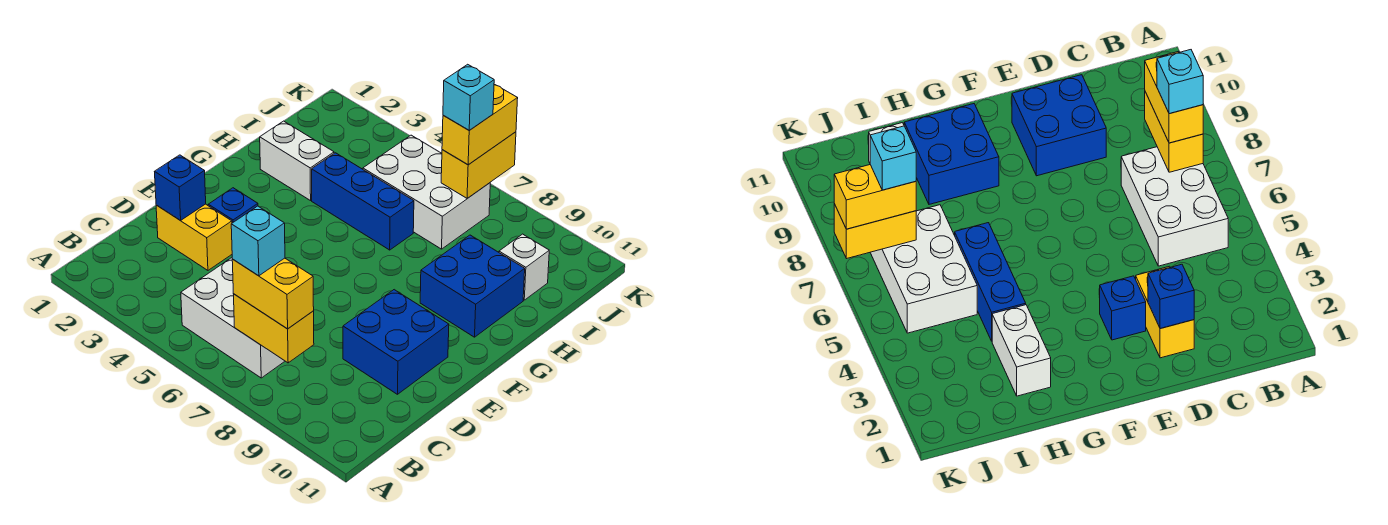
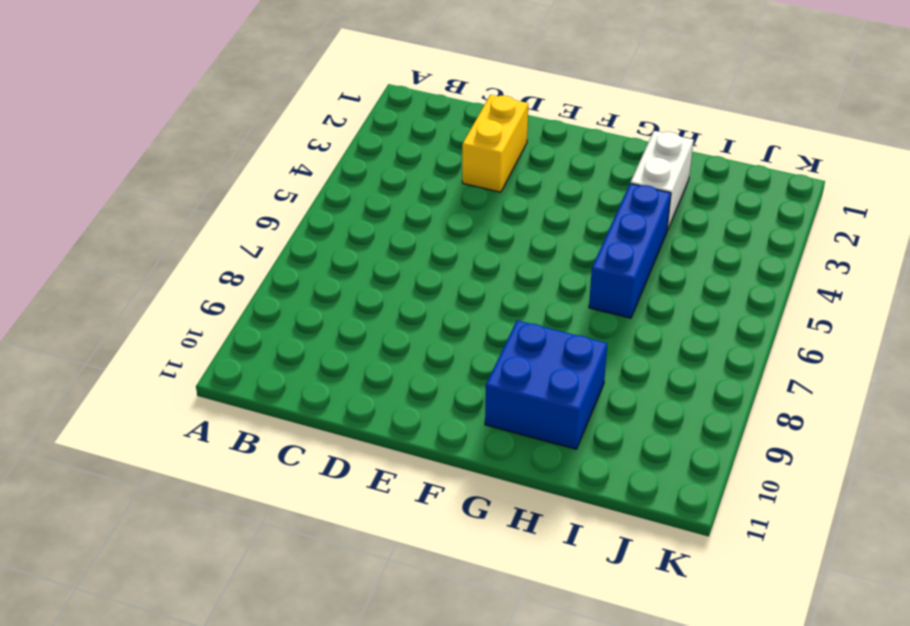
none -> white 2x3 brick [181,258,285,378]
none -> blue 2x2 brick [343,290,449,394]
none -> blue 1x1 brick [208,188,258,223]

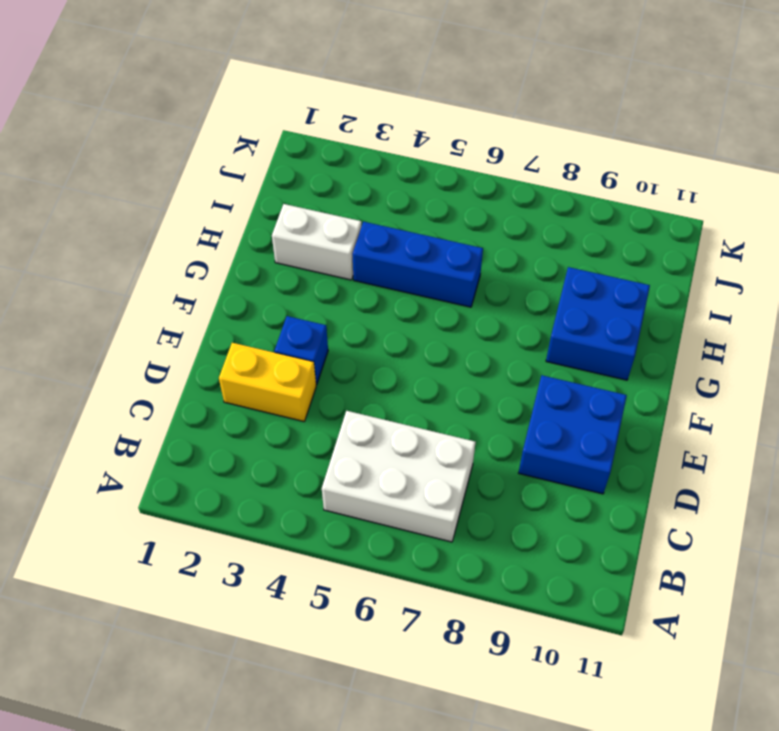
none -> white 2x3 brick [363,135,490,249]
none -> white 1x1 brick [499,234,549,300]
none -> yellow 1x2 brick [234,294,314,363]

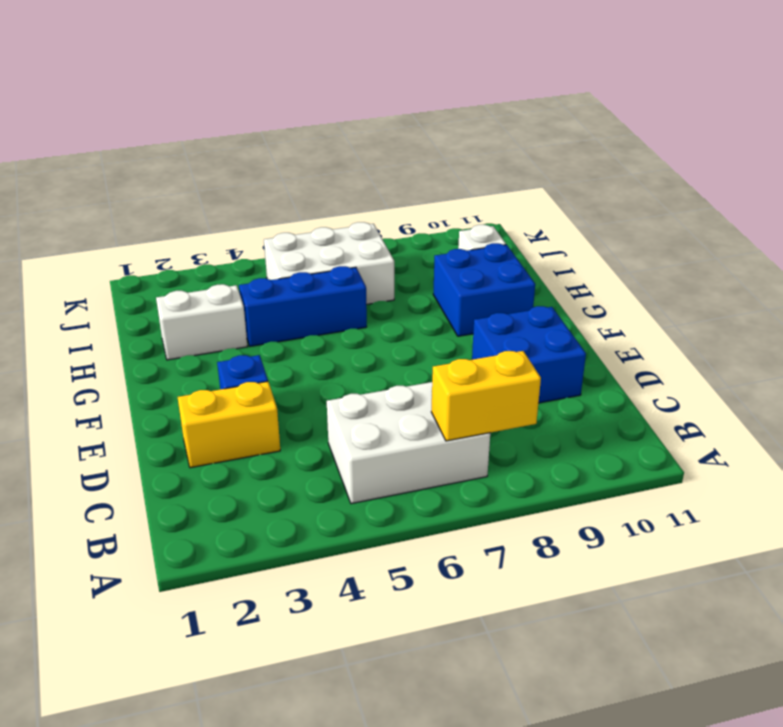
none -> blue 1x1 brick [155,155,206,220]
none -> yellow 1x2 brick [441,132,516,198]
none -> yellow 1x2 brick [232,258,314,329]

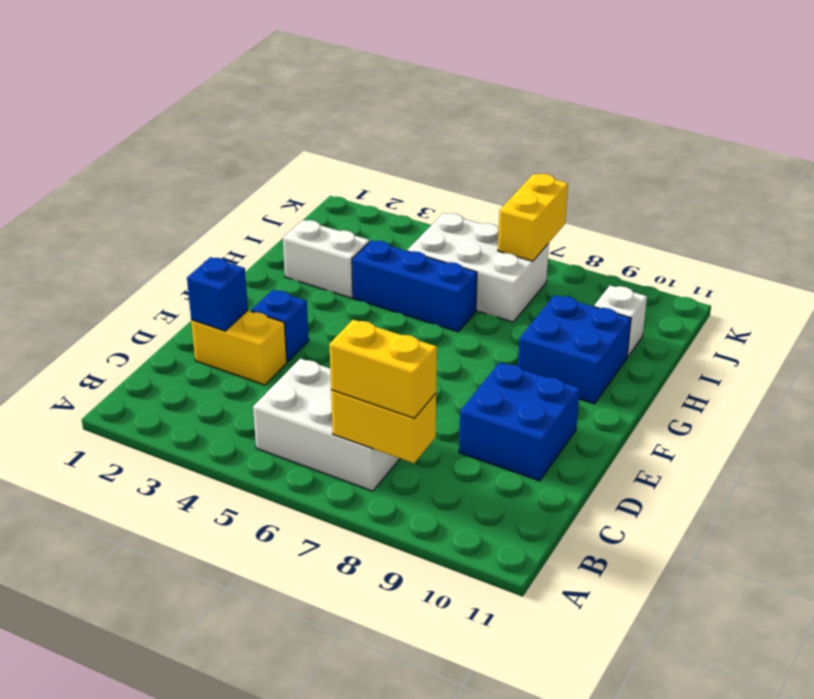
none -> yellow 1x2 brick [442,84,518,165]
none -> cyan 1x1 brick [231,206,285,276]
none -> cyan 1x1 brick [443,64,494,130]

